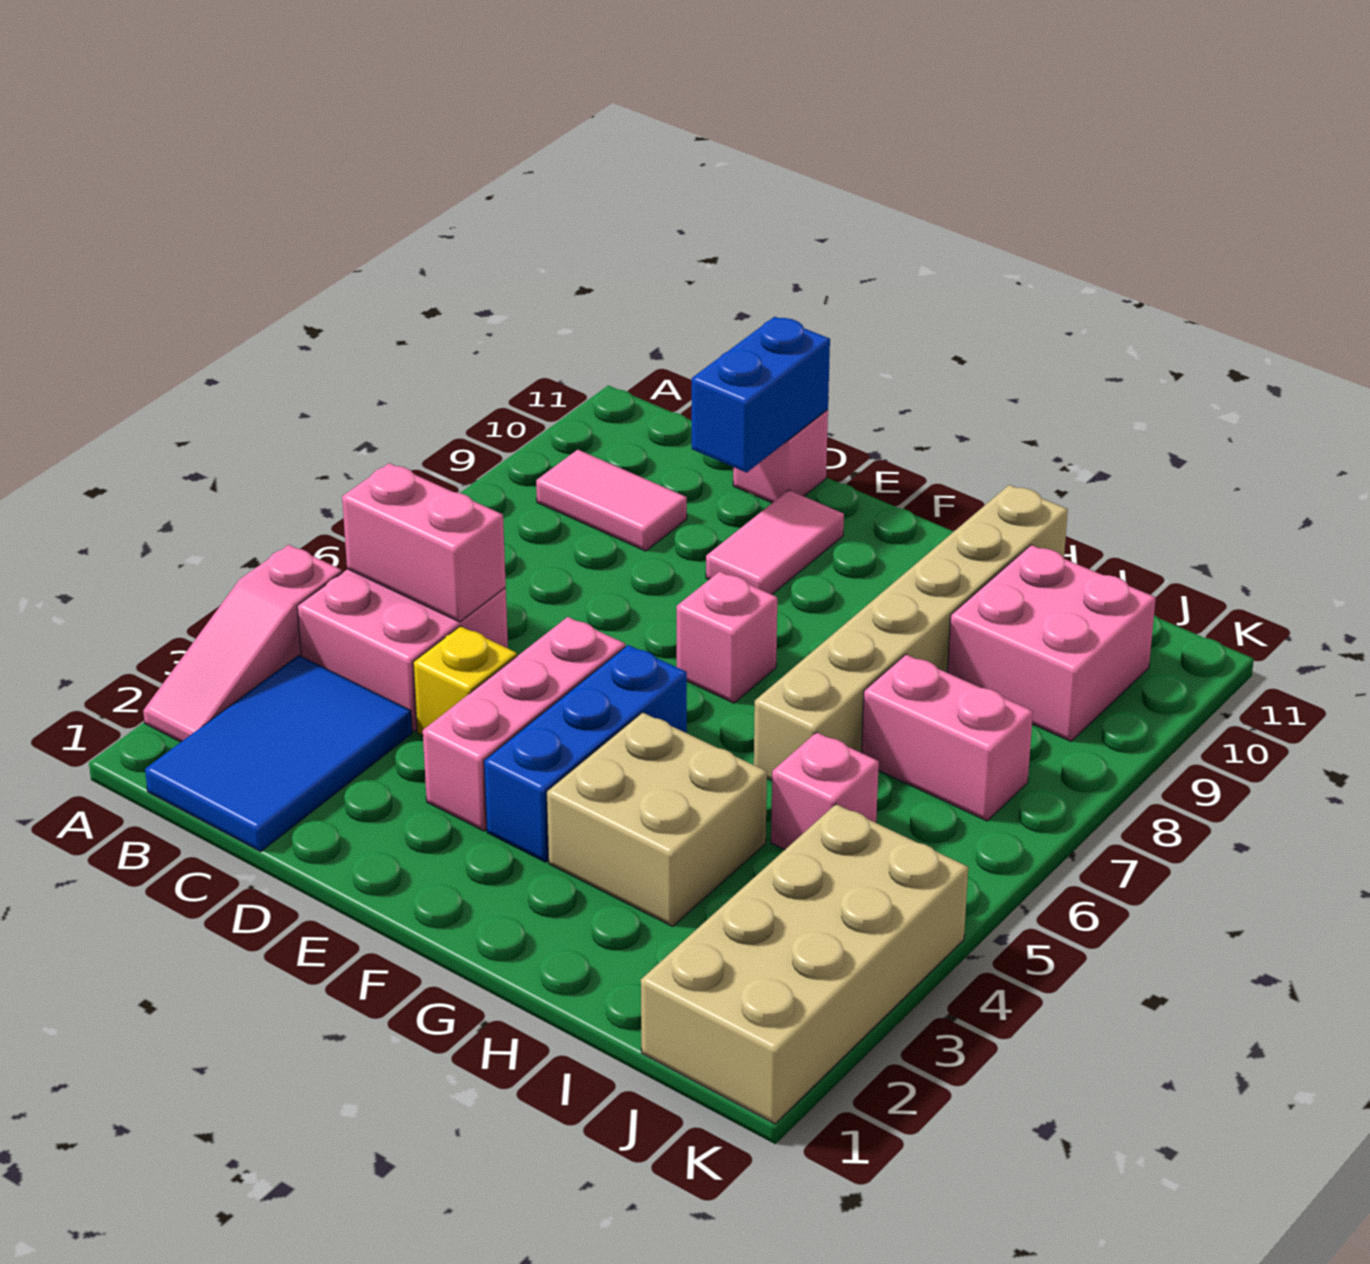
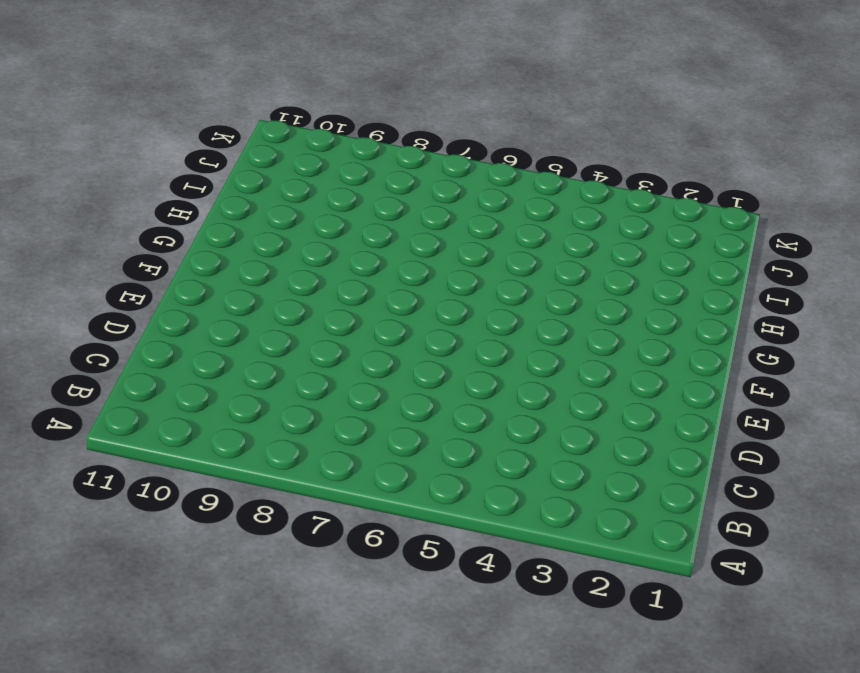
none -> pink 1x3 slope [143,545,342,742]
none -> blue 2x3 tile [145,655,412,852]
none -> pink 2x2 brick [297,569,508,732]

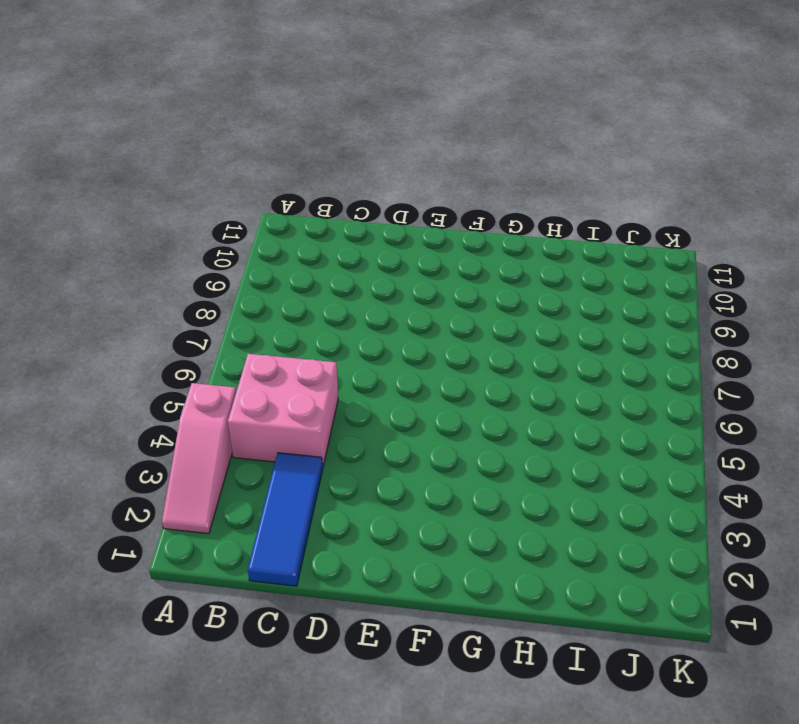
blue 1x3 tile [248,453,323,586] -> blue 2x3 tile [145,655,412,852]
none -> pink 1x2 tile [536,450,687,551]
none -> yellow 1x1 brick [413,626,517,736]
none -> pink 1x1 brick [733,410,828,503]

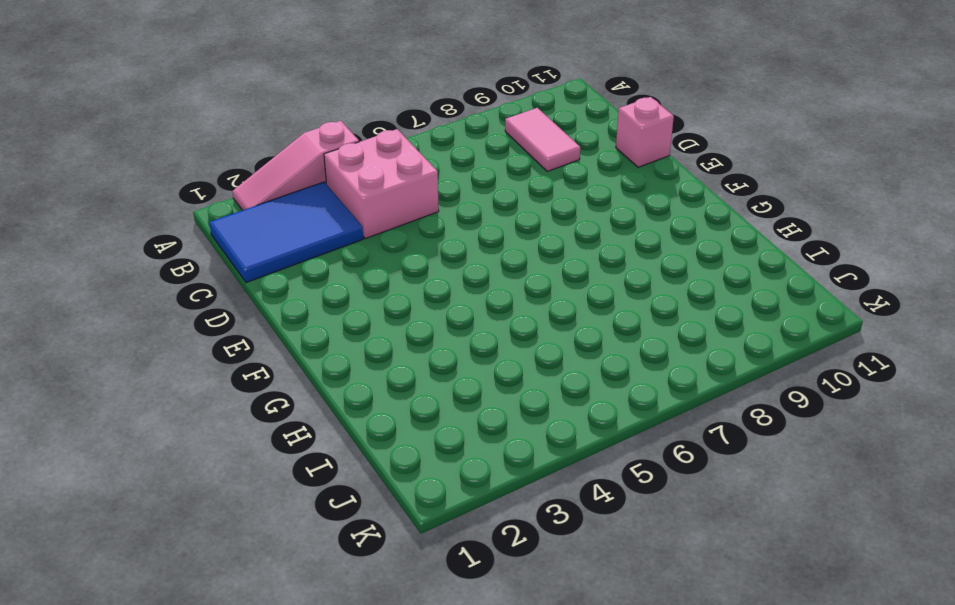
none -> yellow 1x1 brick [413,626,517,736]
none -> pink 1x3 brick [423,617,625,831]
none -> pink 1x2 tile [706,490,844,594]

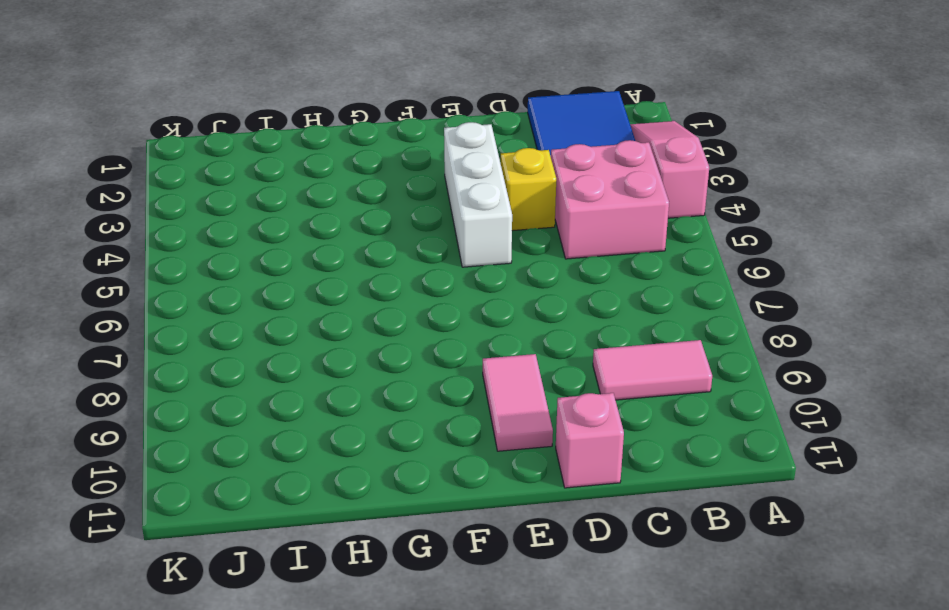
white 1x3 brick [444,122,512,267] -> pink 1x3 brick [423,617,625,831]
none -> blue 1x3 brick [484,645,687,862]
none -> pink 1x1 brick [677,571,777,703]
none -> tan 2x2 brick [547,712,767,926]

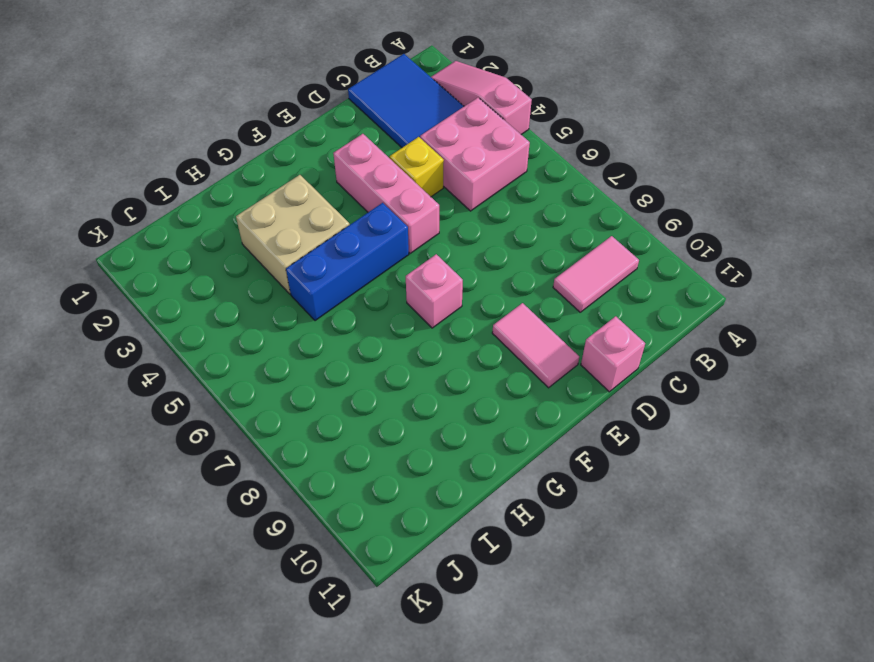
blue 1x3 brick [286,203,409,321] -> blue 1x3 brick turned to [484,645,687,862]
none -> tan 1x6 brick [754,485,1068,781]
none -> pink 1x1 brick [771,732,879,850]
none -> pink 1x2 brick [862,655,1033,821]

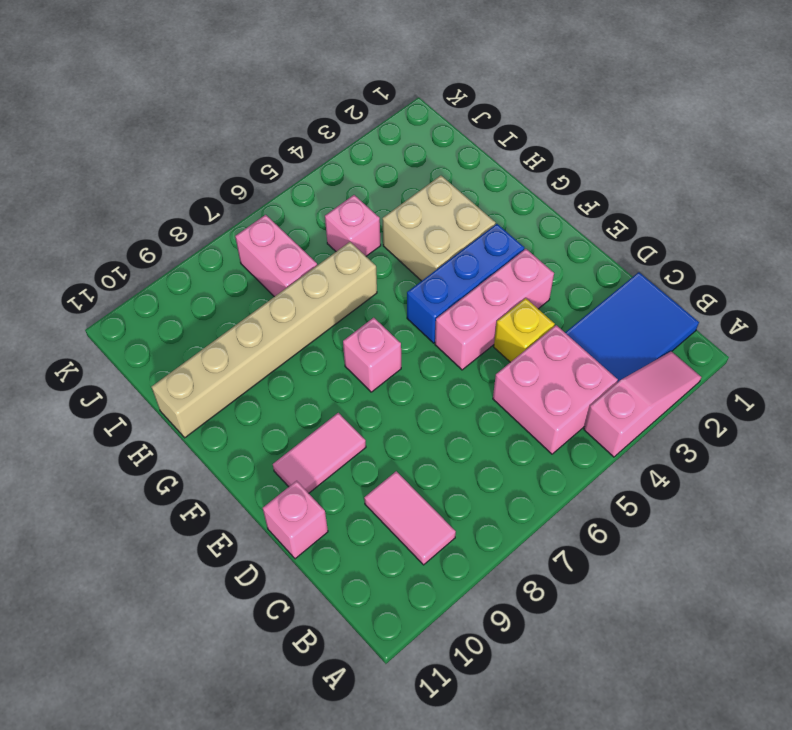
none -> pink 2x2 brick [948,545,1156,741]
none -> tan 2x4 brick [641,804,968,1124]
none -> pink 1x2 brick [342,463,506,622]

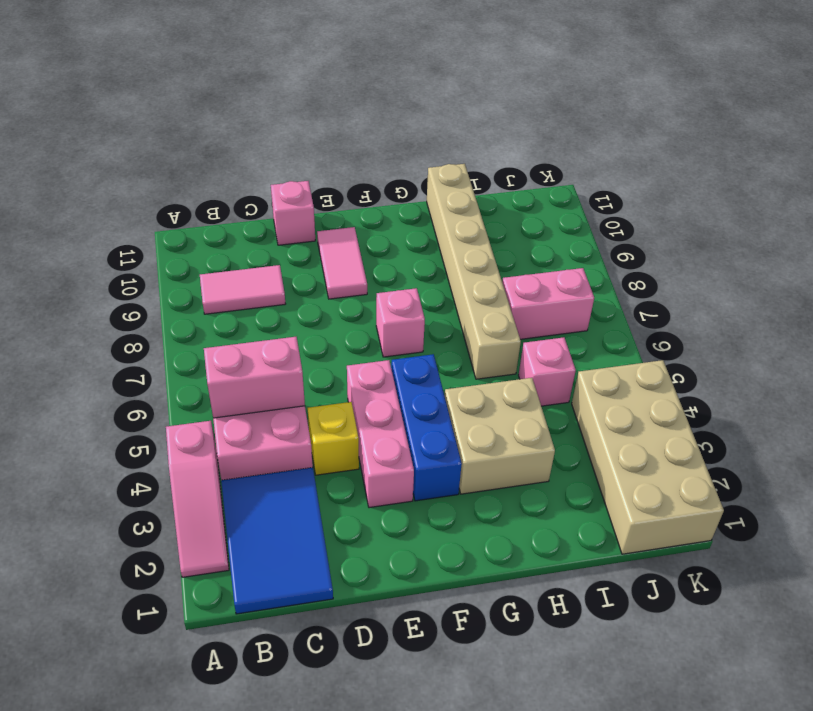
none -> pink 2x2 brick [948,545,1156,741]
none -> blue 1x2 brick [692,317,830,473]

